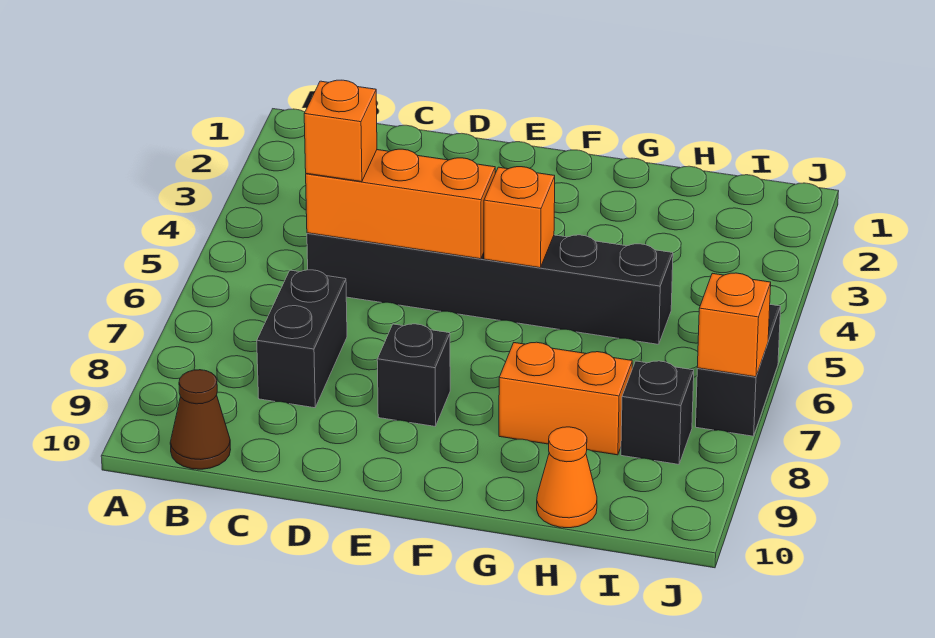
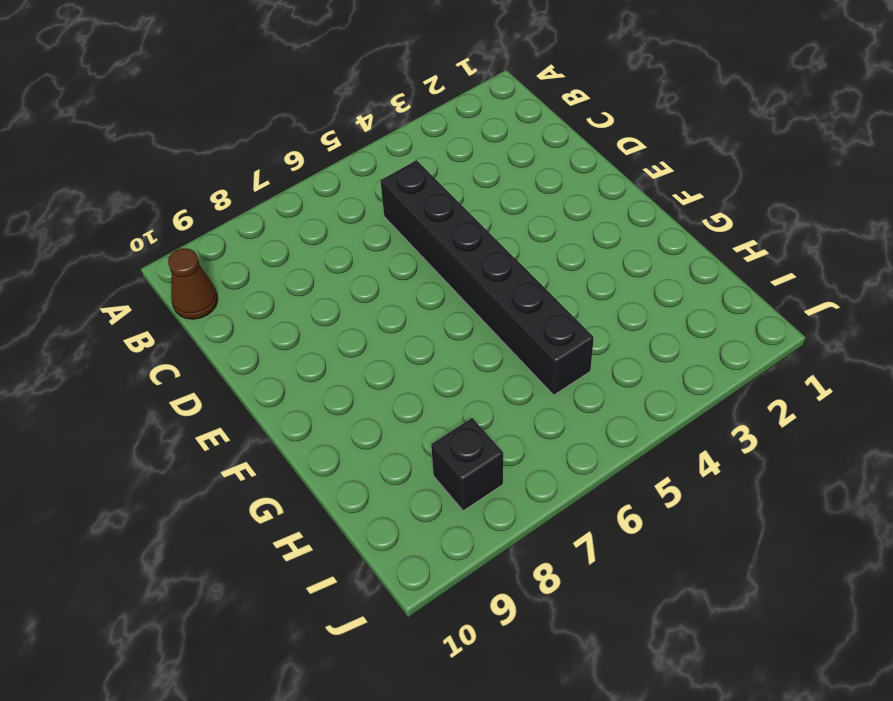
none -> black 1x2 brick [257,270,347,408]
none -> black 1x1 brick [377,324,450,426]
none -> orange 1x2 brick [499,342,632,455]

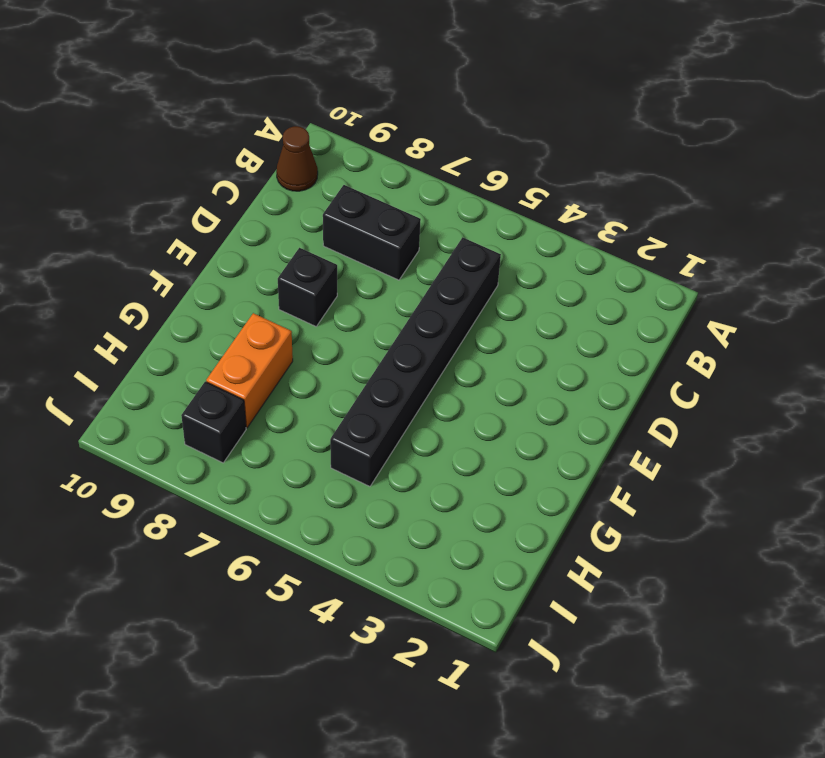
none -> orange 1x1 cone [537,427,597,528]
none -> black 1x2 brick [696,305,781,436]
none -> orange 1x3 brick [306,149,495,259]

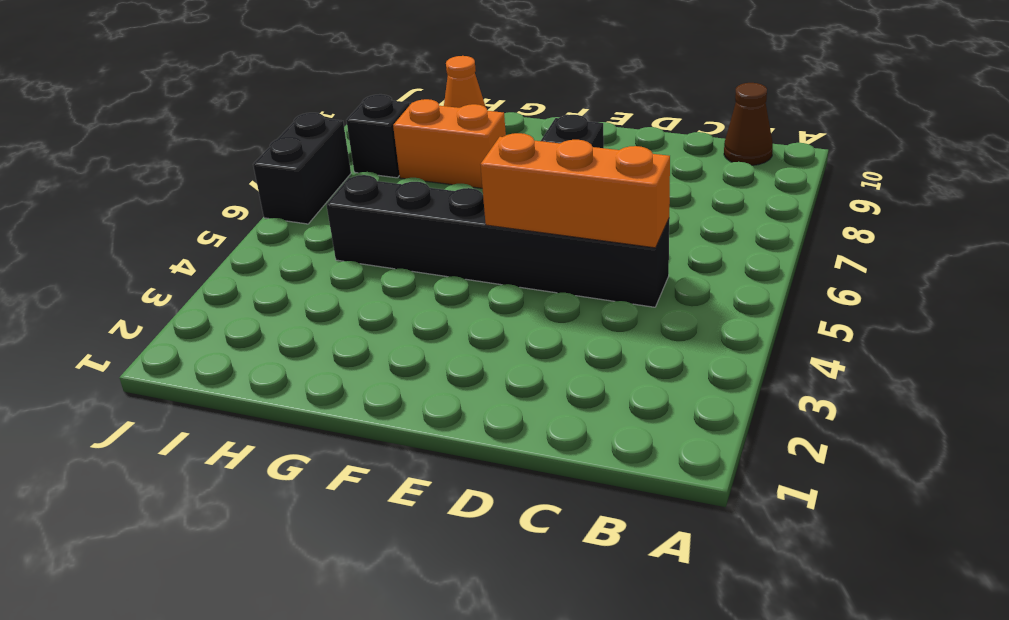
none -> black 1x2 brick [257,270,347,408]
none -> orange 1x1 brick [484,167,555,268]
none -> orange 1x1 brick [697,273,771,377]

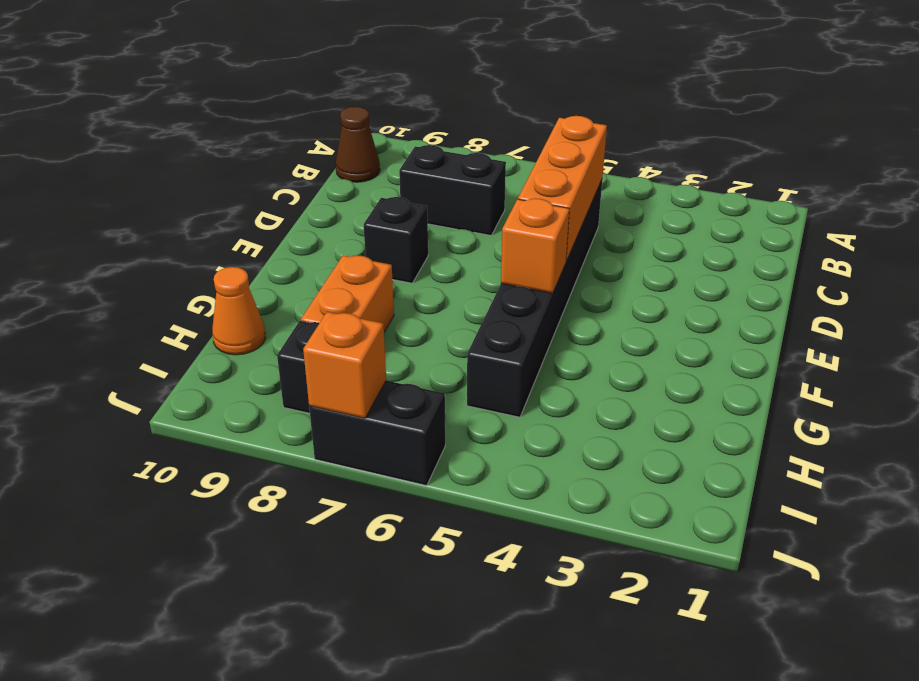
none -> orange 1x1 brick [304,80,377,182]

